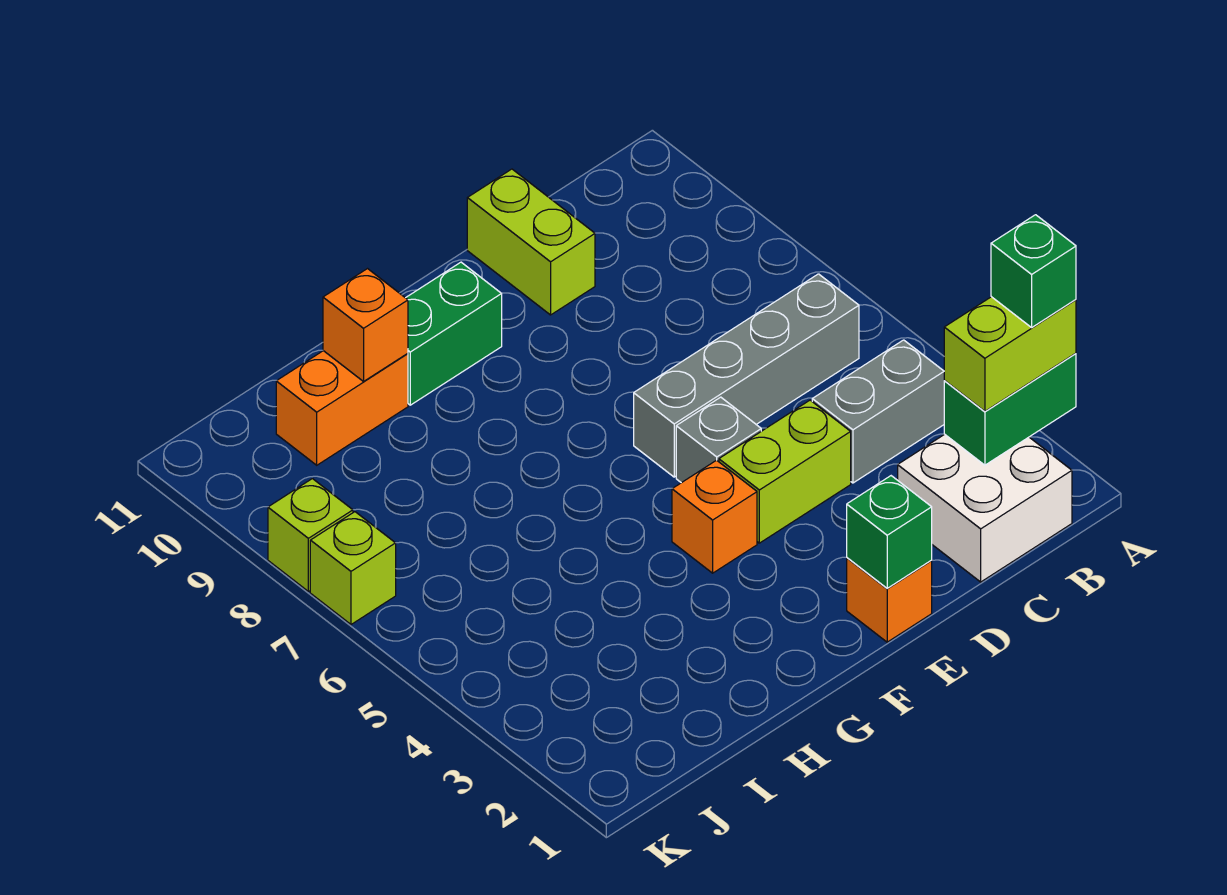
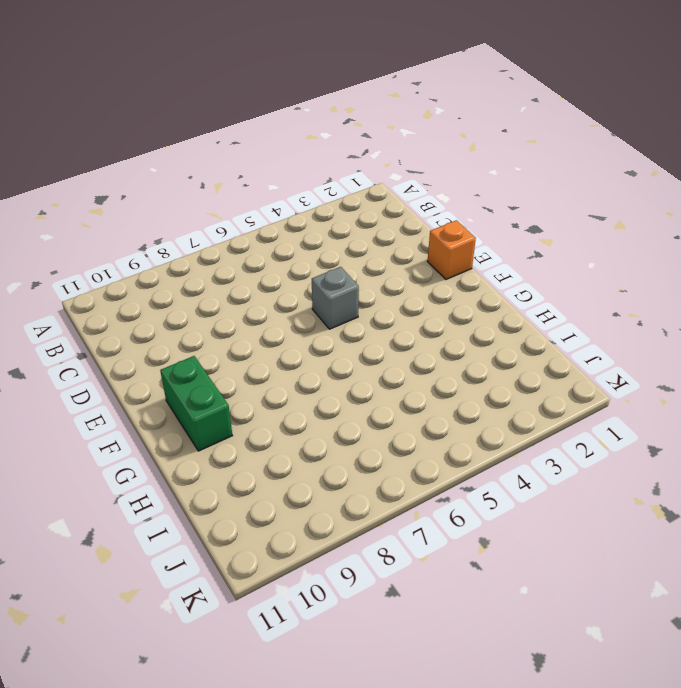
none -> white 2x2 brick [898,434,1072,582]
none -> grey 1x2 brick [812,340,944,483]
none -> grey 1x4 brick [634,274,859,477]

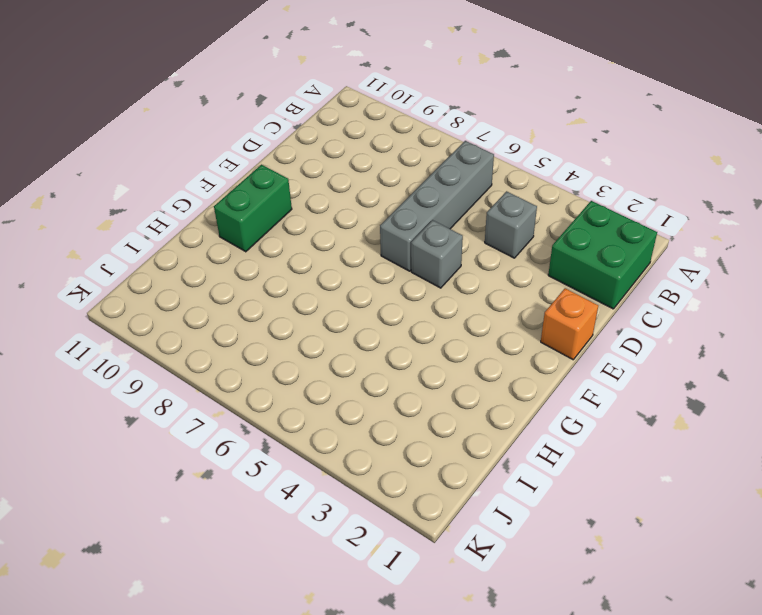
green 2x2 brick [548,201,657,309] -> white 2x2 brick [898,434,1072,582]
grey 1x1 brick [485,191,537,258] -> grey 1x2 brick [812,340,944,483]
none -> lime 1x2 brick [719,400,851,543]
none -> lime 1x2 brick [467,169,595,315]
none -> orange 1x1 brick [672,460,757,573]

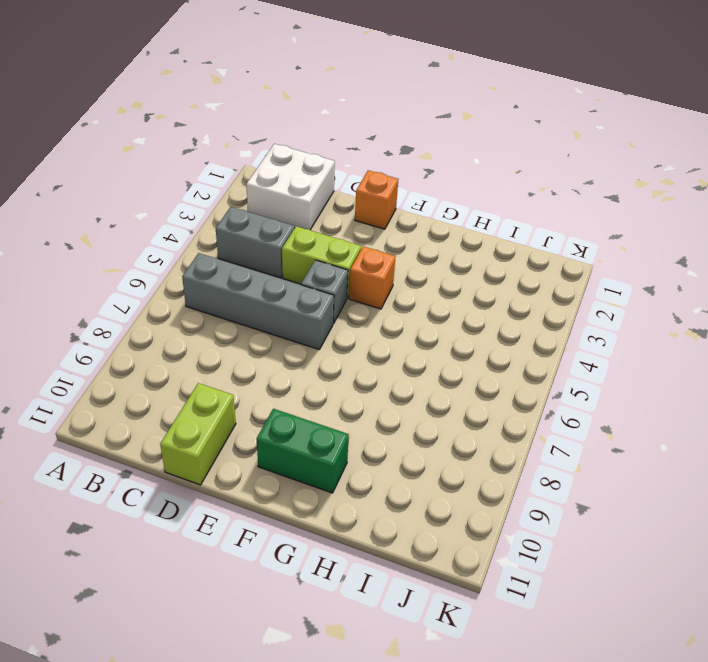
none -> orange 1x2 brick [276,351,408,465]
none -> lime 1x1 brick [310,512,396,624]
none -> lime 1x1 brick [268,479,353,591]

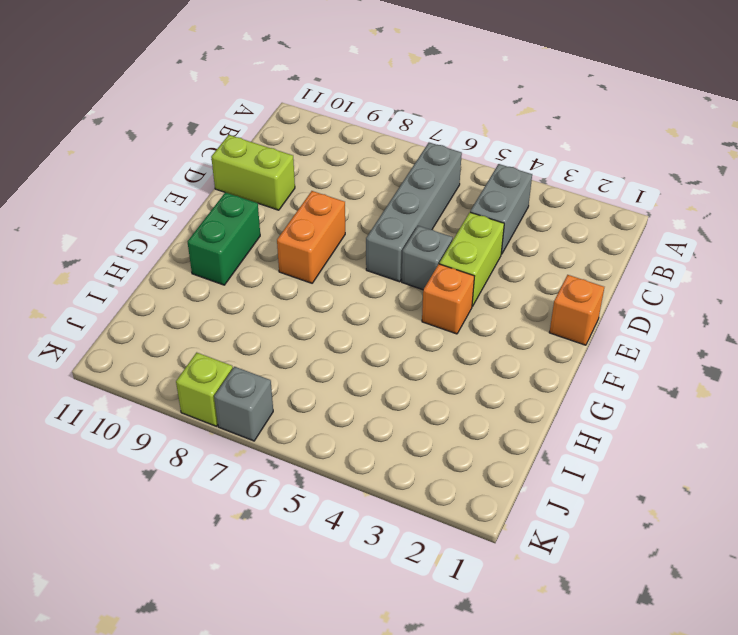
orange 1x2 brick [277,191,345,283] -> orange 1x2 brick moved to [276,351,408,465]
grey 1x1 brick [214,367,273,441] -> lime 1x1 brick [310,512,396,624]
none -> white 2x2 brick [898,434,1072,582]
none -> green 1x2 brick [944,353,1076,465]
none -> green 1x1 brick [847,476,932,588]

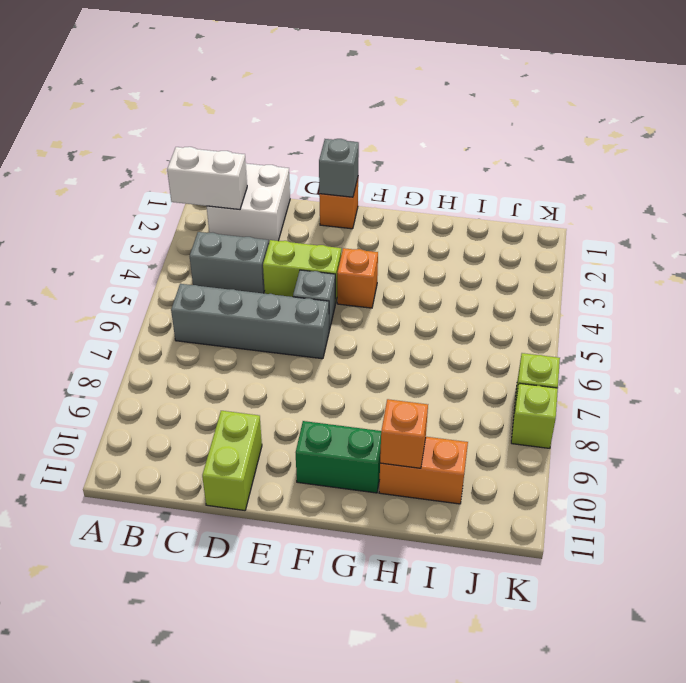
white 1x2 brick [167,147,247,210] -> green 1x2 brick [944,353,1076,465]
grey 1x1 brick [319,139,359,197] -> green 1x1 brick [847,476,932,588]
none -> lime 1x2 brick [944,297,1076,411]
none -> green 1x1 brick [991,215,1076,327]

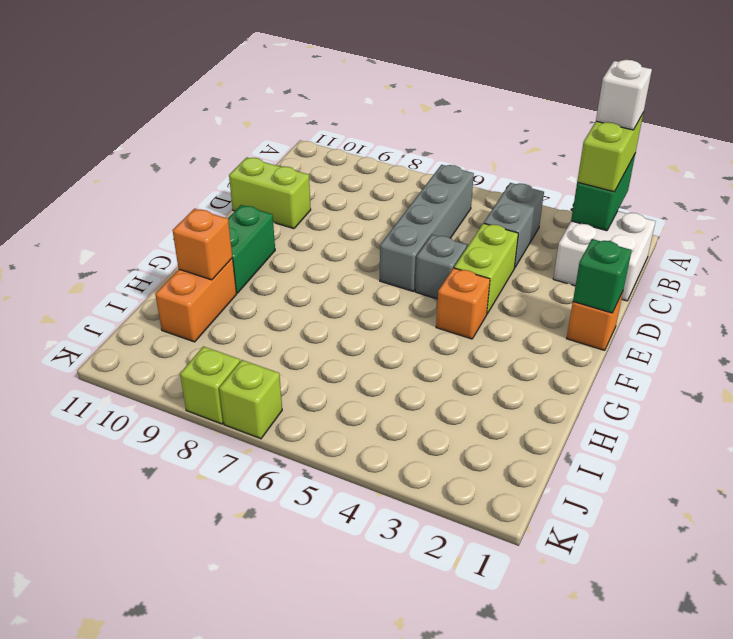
white 1x1 brick [596,60,652,130] -> green 1x1 brick [991,215,1076,327]

